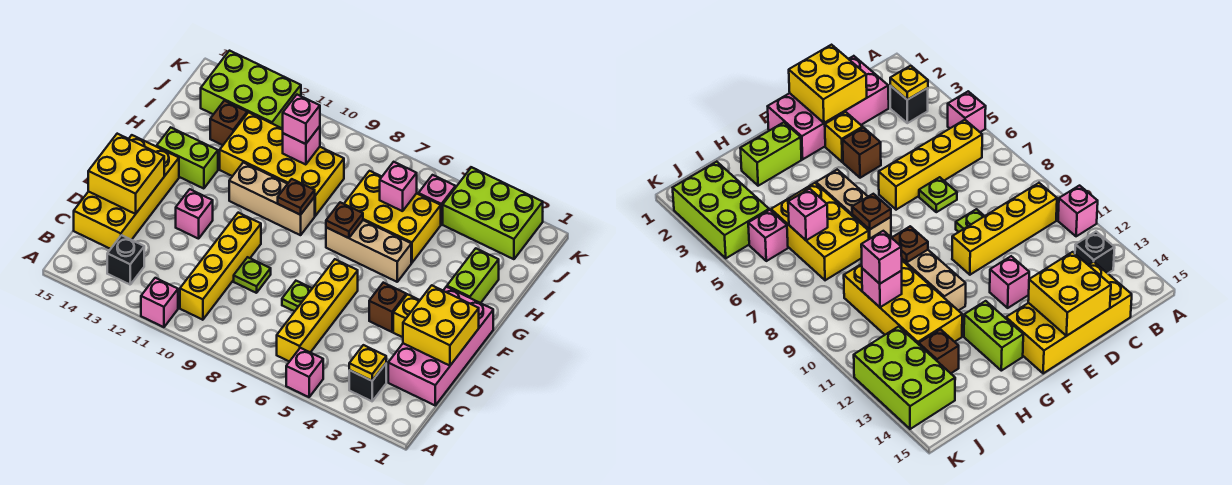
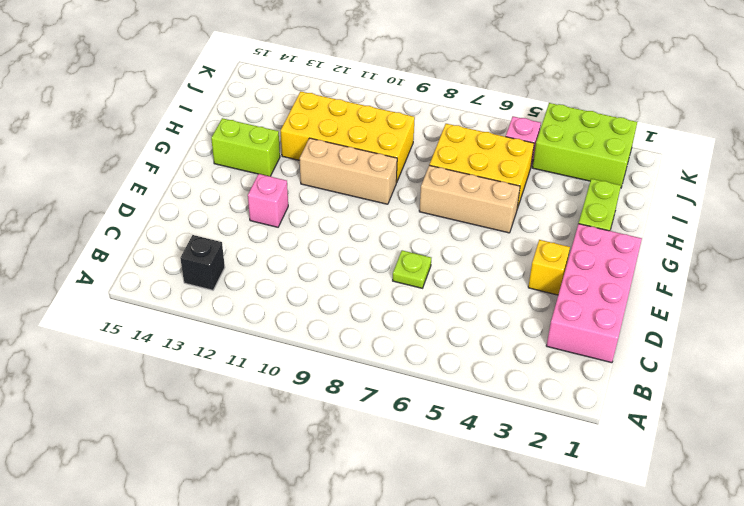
none -> pink 1x1 brick [286,348,323,397]
none -> pink 1x1 brick [141,278,178,327]
none -> black 1x1 brick [349,364,386,401]
none -> yellow 1x4 brick [277,259,358,362]

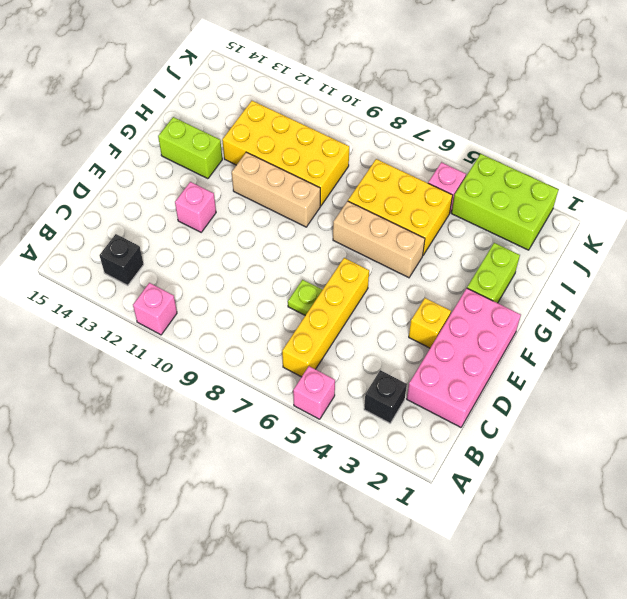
none -> yellow 1x4 brick [180,213,261,320]
none -> yellow 2x4 brick [74,135,179,249]
none -> lime 1x1 plate [234,257,271,293]
none -> brown 1x1 brick [369,283,406,332]

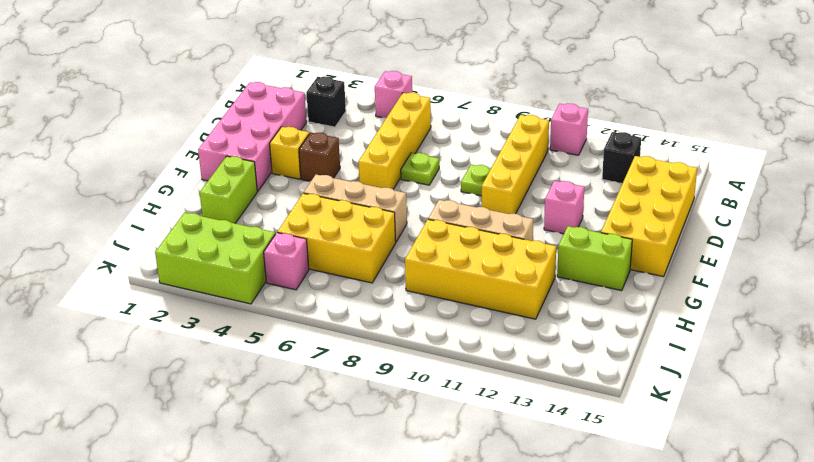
none -> brown 1x1 brick [210,101,247,145]
none -> lime 2x3 brick [201,51,301,129]
none -> yellow 1x1 plate [349,345,386,381]
none -> yellow 2x2 brick [403,285,479,366]

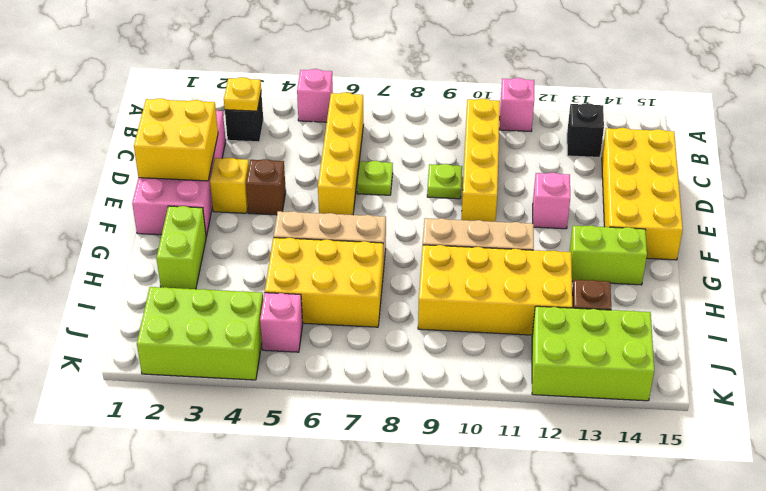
none -> yellow 2x2 brick [88,134,164,214]
none -> brown 1x1 plate [326,202,363,238]
none -> brown 1x1 plate [278,179,315,215]
none -> pink 1x1 brick [380,162,417,211]

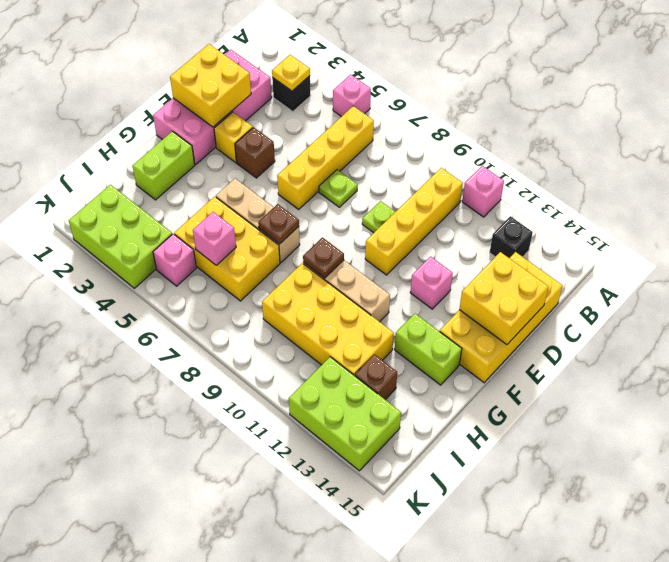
none -> pink 1x1 brick [283,126,320,165]
none -> pink 1x1 brick [283,95,320,144]

